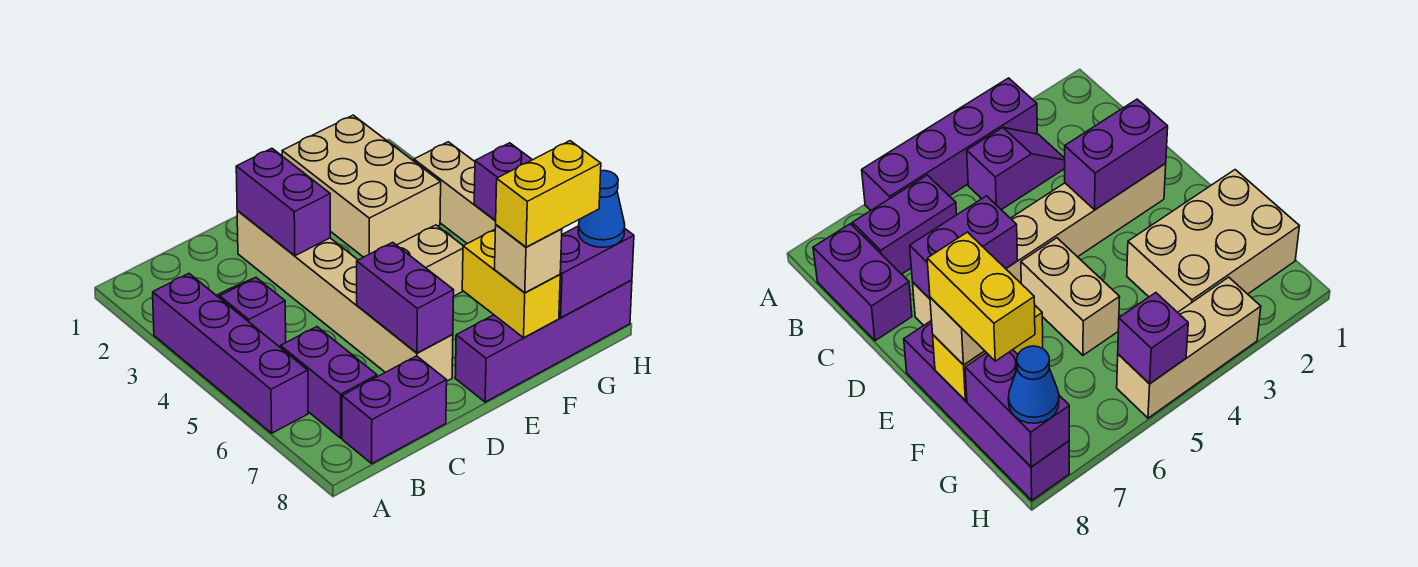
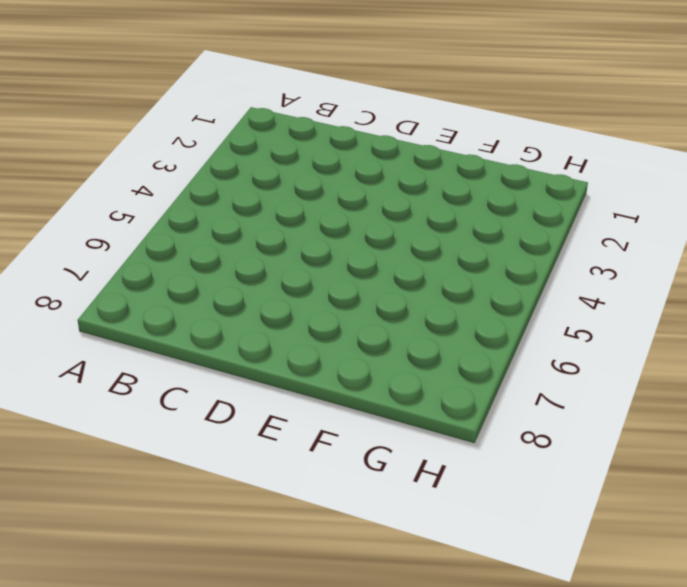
none -> purple 1x4 brick [153,274,308,433]
none -> purple 1x2 slope [216,277,286,347]
none -> purple 1x2 brick [280,327,377,438]

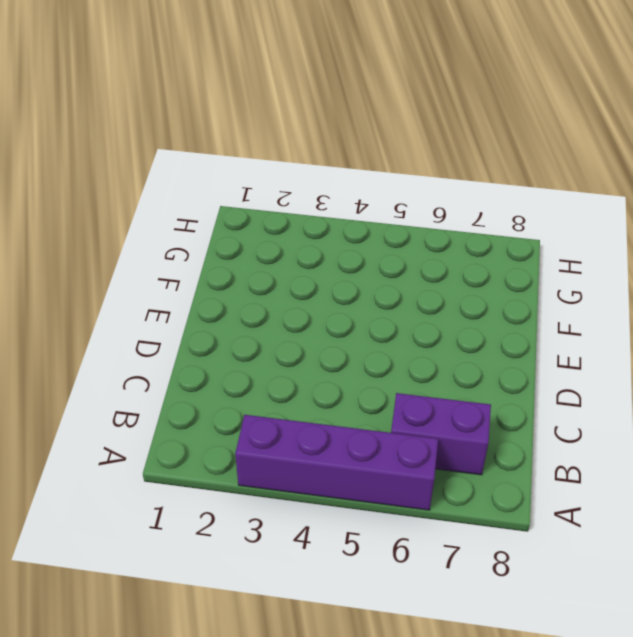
none -> purple 1x2 slope [216,277,286,347]
none -> purple 1x2 brick [342,356,447,463]
none -> tan 1x6 brick [237,211,453,381]

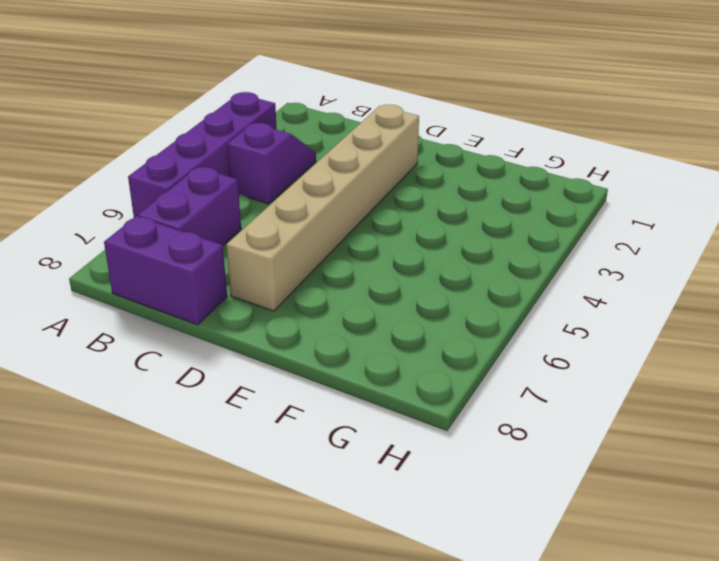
none -> tan 1x2 brick [397,225,463,296]
none -> purple 1x4 brick [455,280,632,402]
none -> tan 2x3 brick [282,115,441,257]

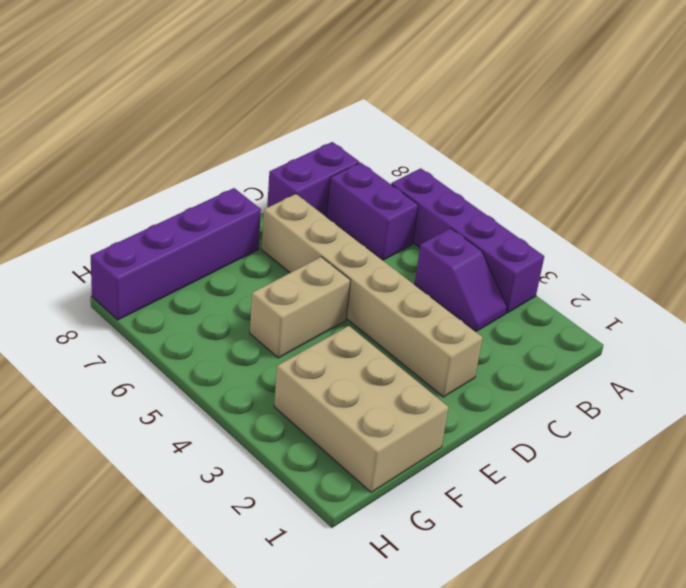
none -> tan 1x3 brick [414,142,496,244]
none -> purple 1x2 brick [236,148,330,256]
none -> purple 1x2 brick [357,242,454,353]

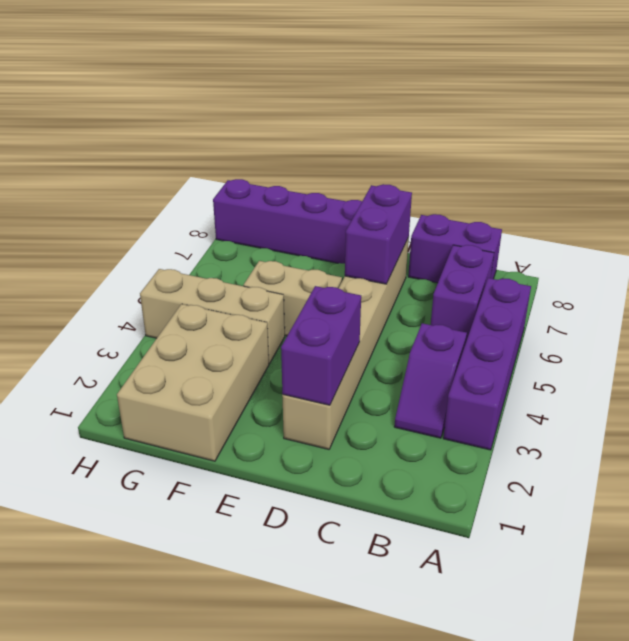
tan 1x3 brick [140,269,285,364] -> tan 1x3 brick turned to [414,142,496,244]
none -> yellow 1x2 brick [462,230,560,338]
none -> purple 1x2 brick [559,226,634,318]
none -> purple 1x1 brick [474,143,532,221]

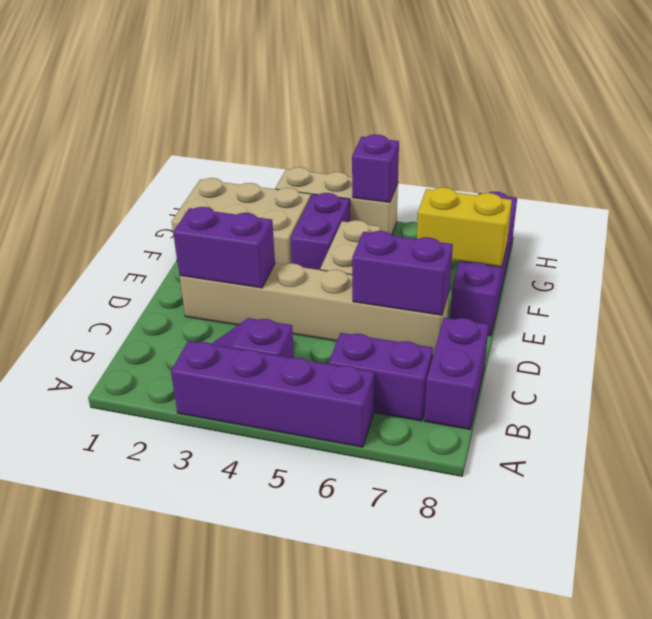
purple 1x2 brick [290,193,350,270] -> purple 1x2 brick moved to [559,226,634,318]
none -> tan 1x1 brick [495,225,562,293]
none -> blue 1x1 cone [578,171,625,247]
none -> yellow 1x2 brick [496,141,601,247]

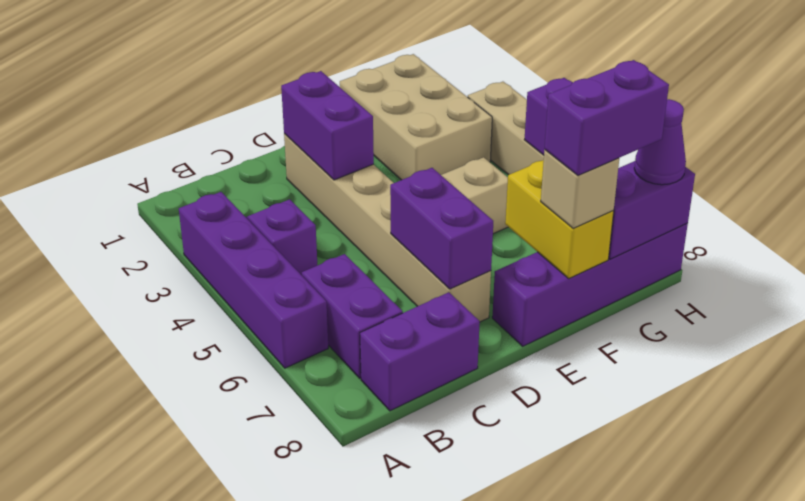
purple 1x2 brick [544,60,669,175] -> yellow 1x2 brick [496,141,601,247]
purple 1x1 cone [634,99,686,185] -> blue 1x1 cone [578,171,625,247]

